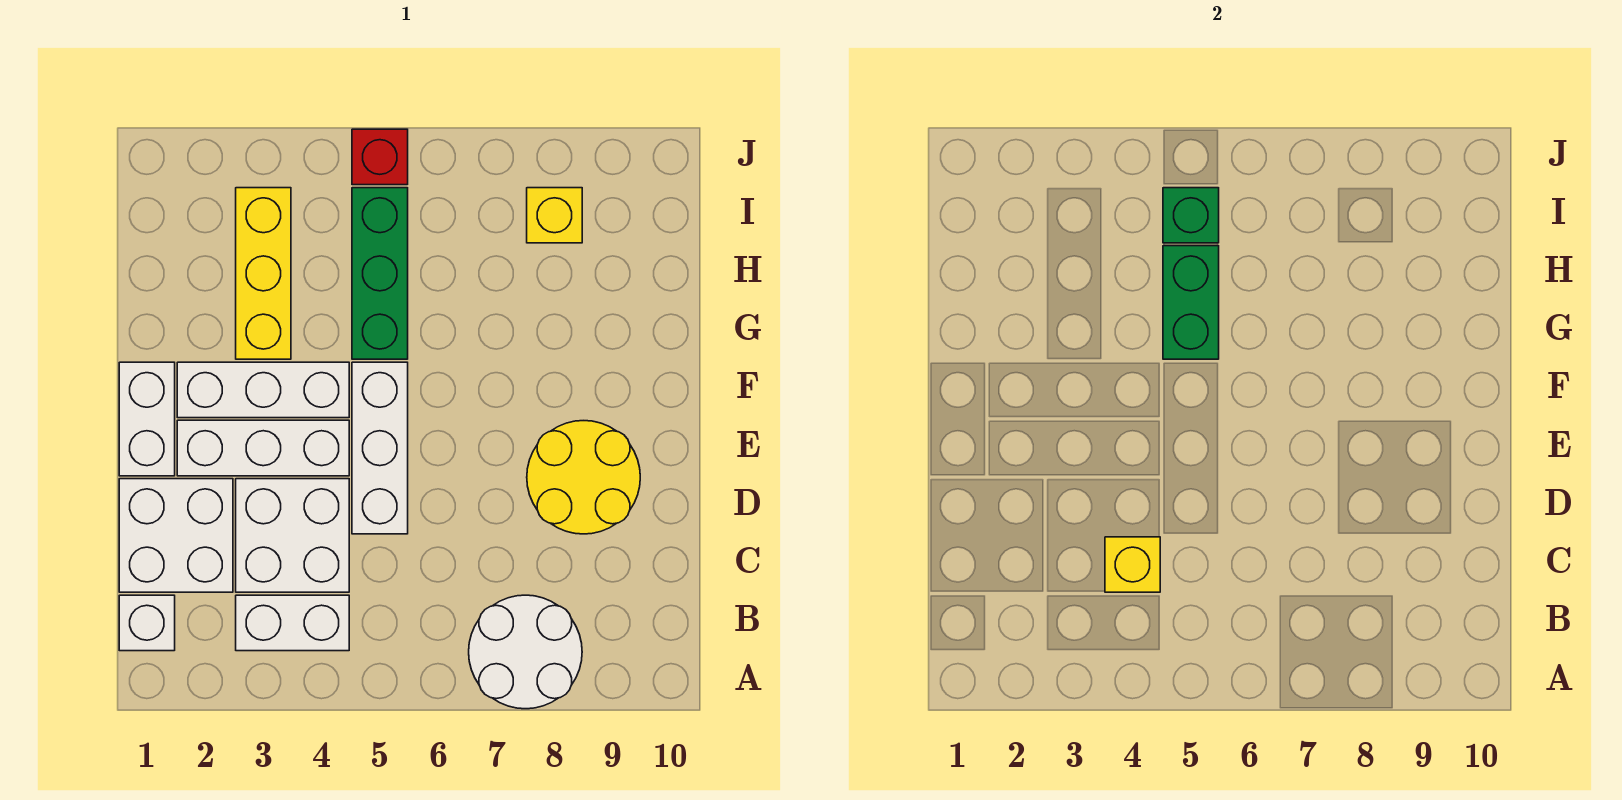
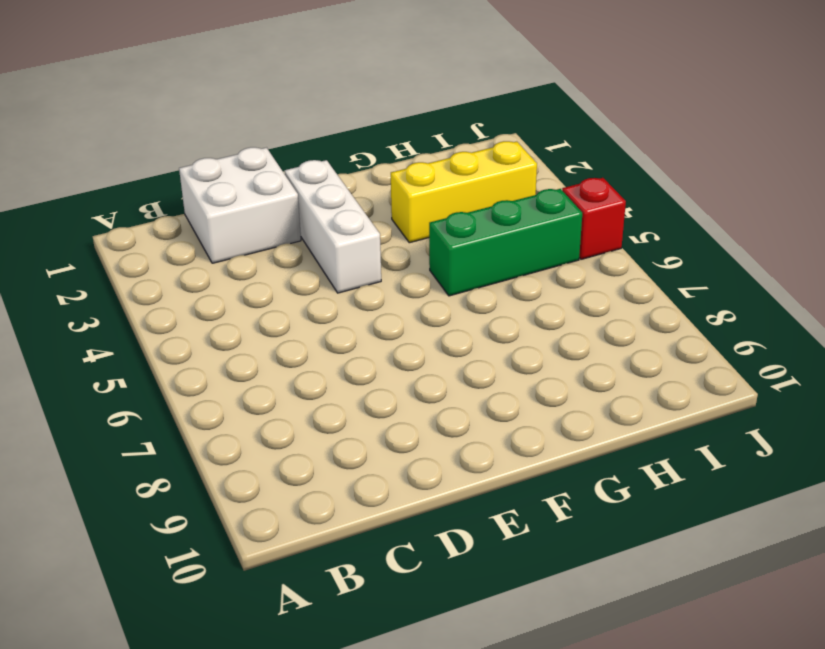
none -> white 2x2 round brick [469,595,582,709]
none -> white 1x1 brick [119,595,175,651]
none -> white 1x2 brick [236,595,349,651]

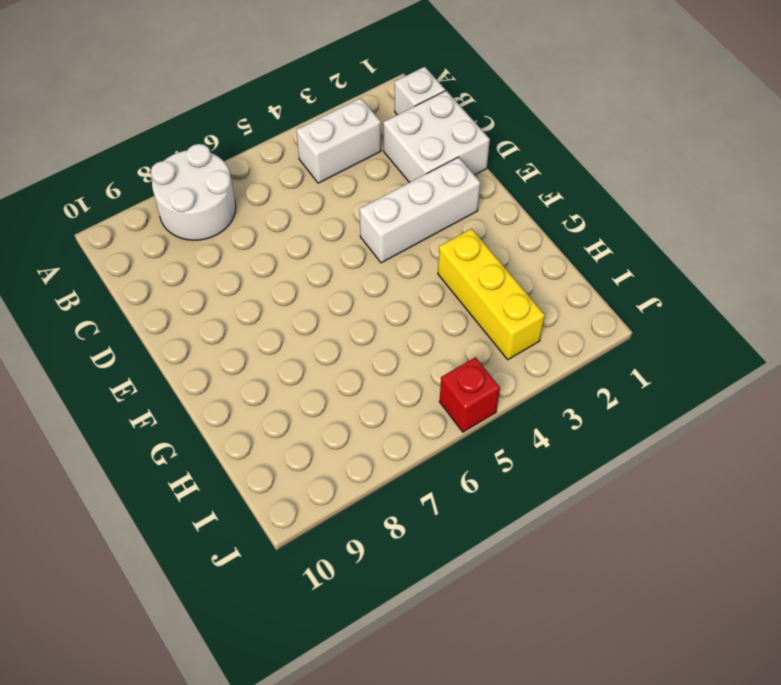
none -> white 2x2 brick [236,479,349,592]
none -> white 1x3 brick [352,362,408,534]
none -> yellow 2x2 round brick [527,421,640,534]

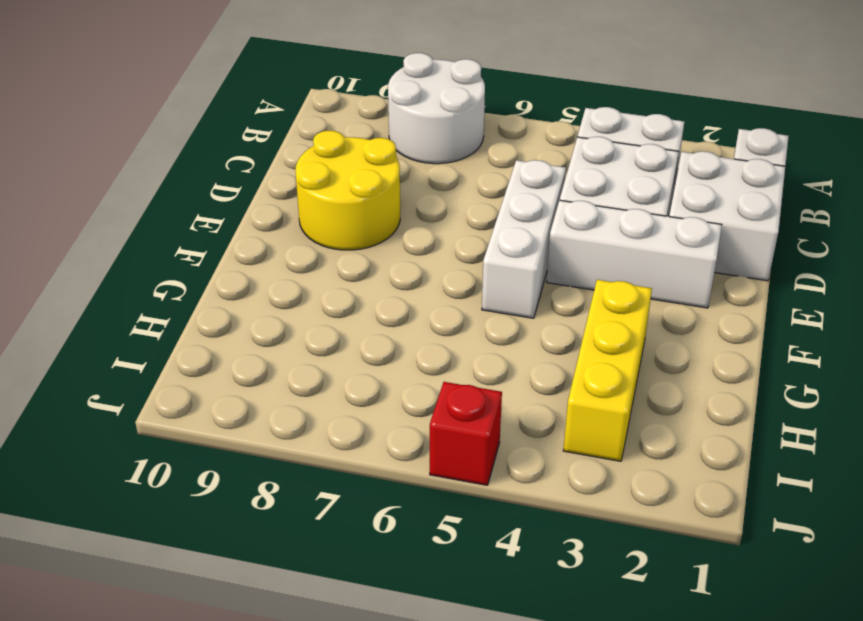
none -> white 1x2 brick [119,362,175,476]
none -> white 1x3 brick [177,362,349,418]
none -> green 1x3 brick [352,188,408,359]

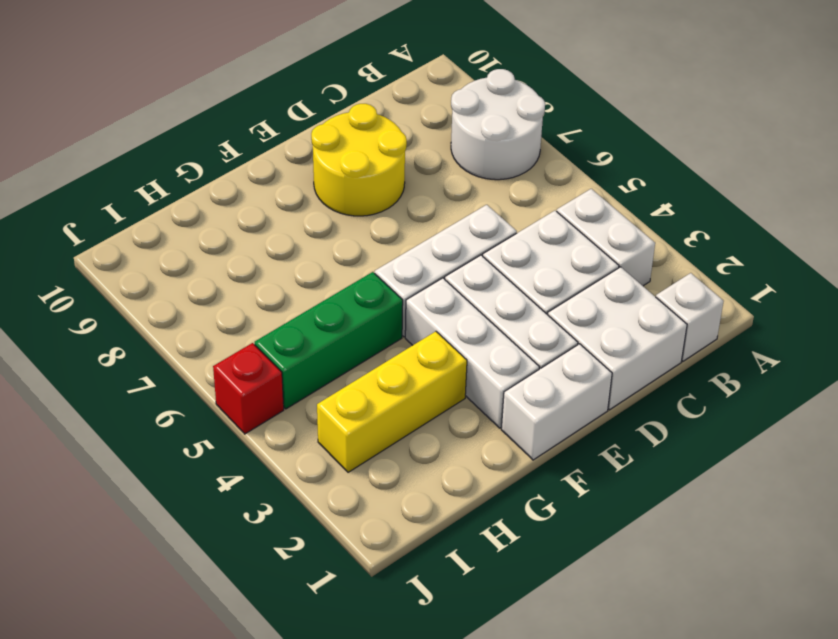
none -> yellow 1x1 brick [527,188,582,243]
none -> yellow 1x1 brick [1105,537,1160,592]
none -> green 1x2 brick [1163,246,1219,359]

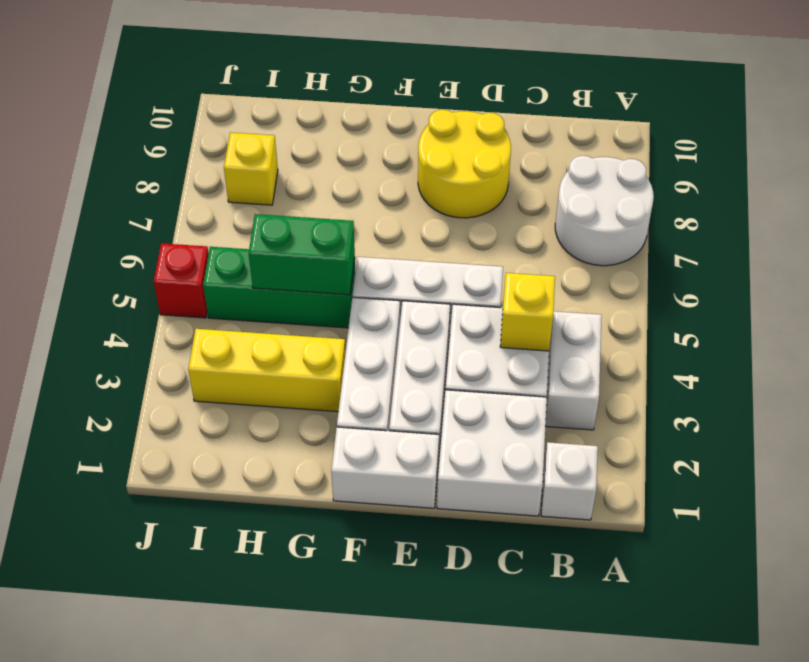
none -> green 1x1 brick [1163,188,1219,243]

